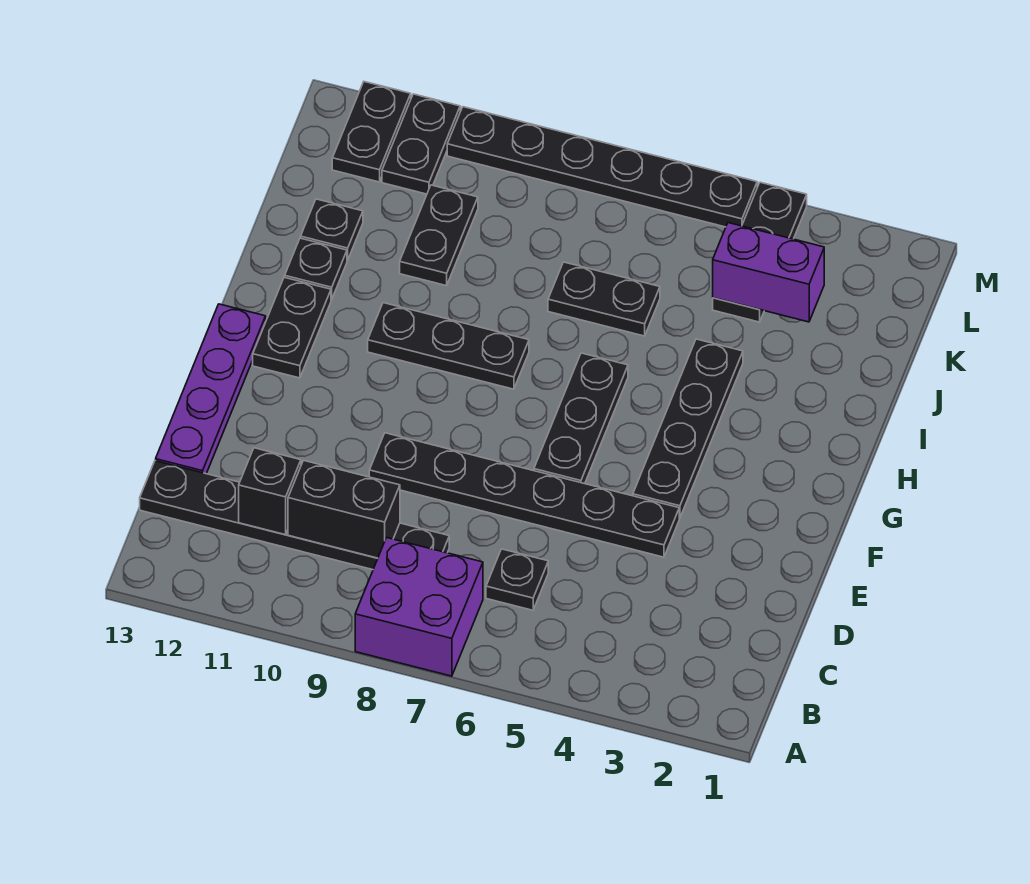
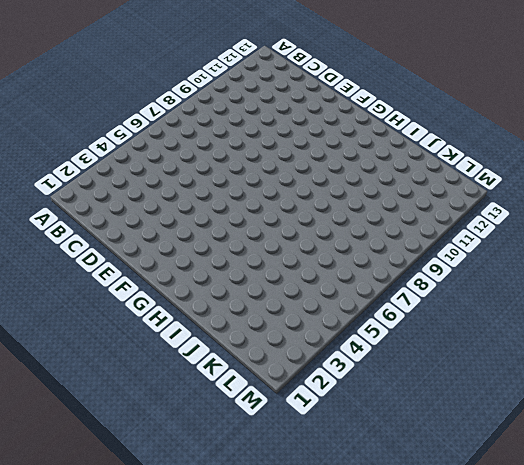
none -> purple 2x2 brick [355,538,483,676]
none -> black 1x1 plate [486,549,548,610]
none -> black 1x6 plate [140,461,449,570]

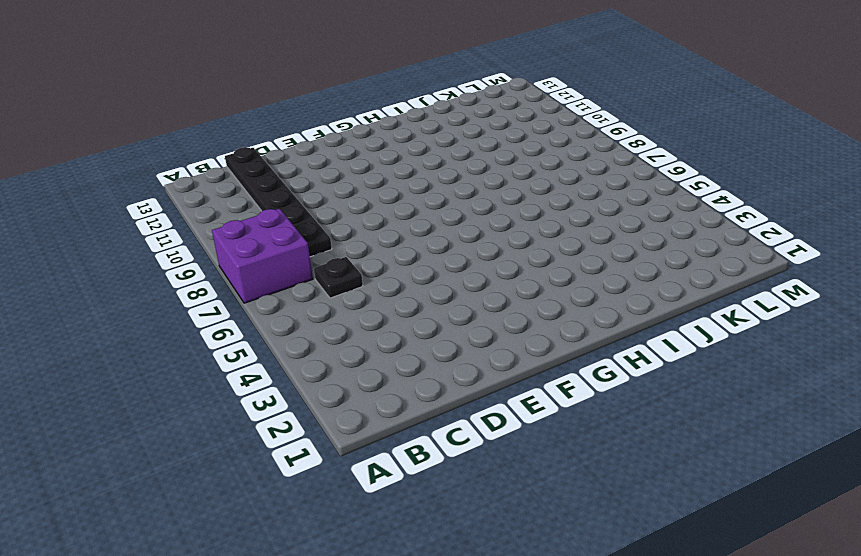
none -> purple 1x4 plate [156,304,266,474]
none -> black 1x6 plate [369,433,679,557]
none -> black 1x4 plate [633,339,743,518]

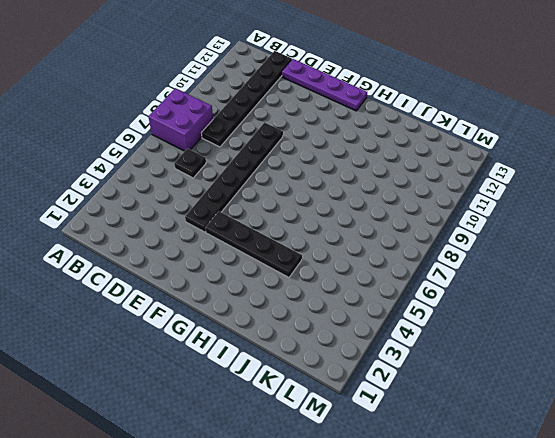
none -> black 1x3 plate [534,353,628,484]
none -> black 1x2 plate [253,277,331,378]
none -> black 1x3 plate [368,303,529,389]

